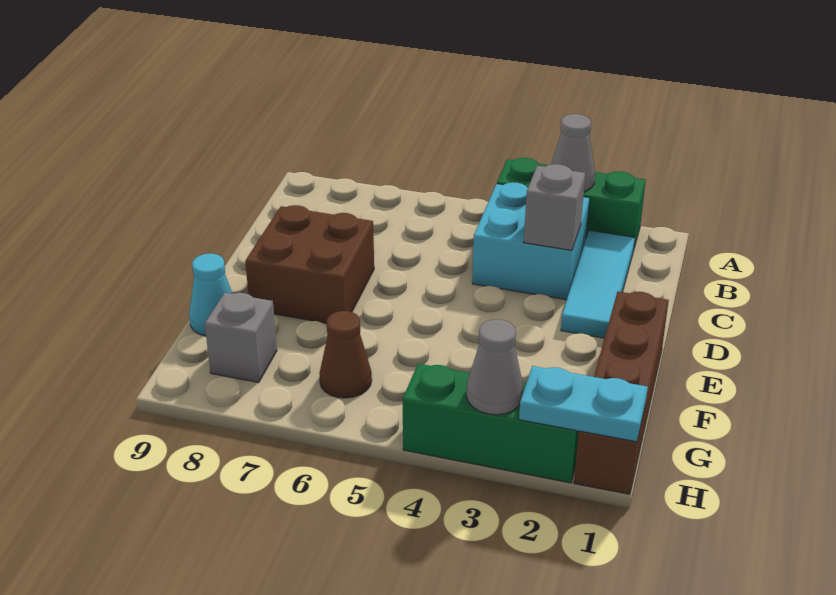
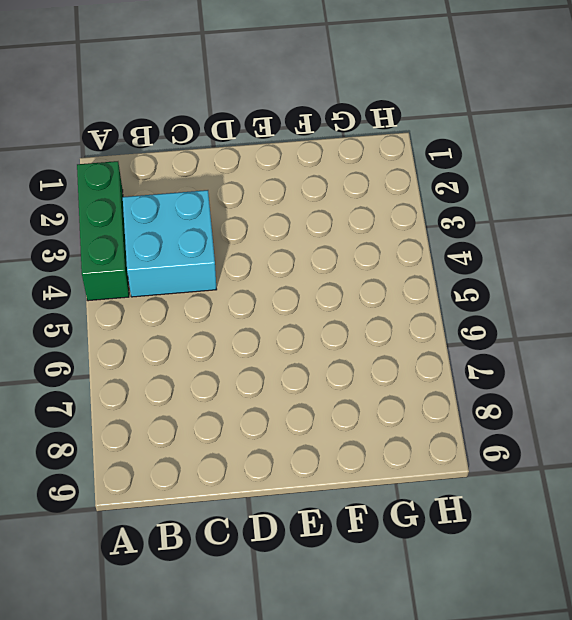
none -> cyan 1x3 tile [561,230,635,338]
none -> brown 2x2 brick [245,205,374,323]
none -> brown 1x4 brick [574,292,669,494]

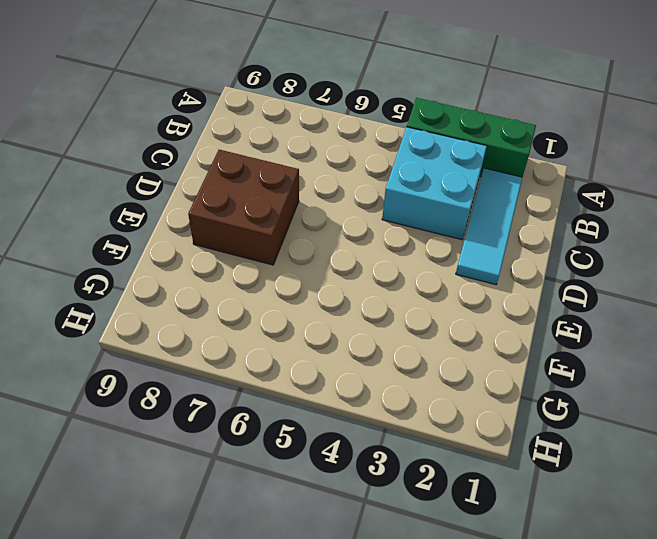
none -> brown 1x4 brick [574,292,669,494]
none -> cyan 1x1 cone [189,254,232,336]
none -> brown 1x1 cone [319,311,372,398]

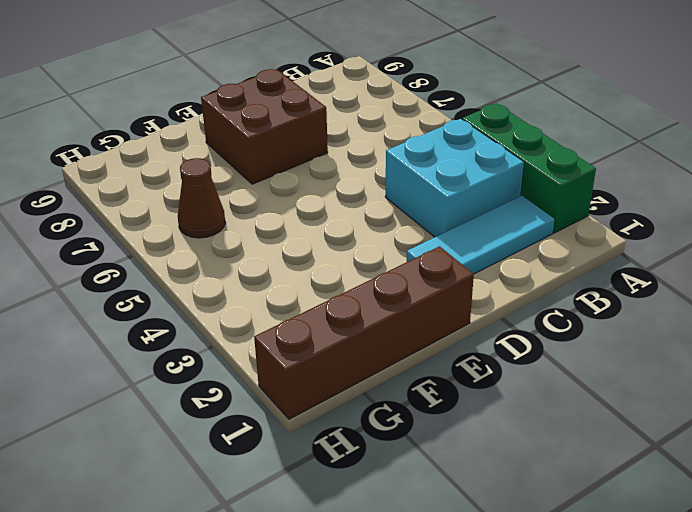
none -> cyan 1x1 cone [189,254,232,336]
none -> grey 1x1 brick [205,293,277,382]
none -> green 1x3 brick [403,364,579,483]

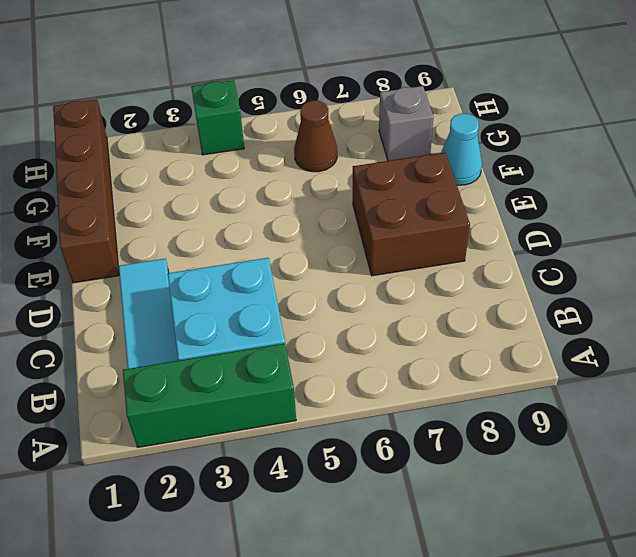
green 1x1 brick [191,80,244,155] -> green 1x3 brick [403,364,579,483]
none -> grey 1x1 cone [551,114,595,191]
none -> grey 1x1 brick [524,164,585,250]
none -> cyan 1x2 plate [519,366,648,442]

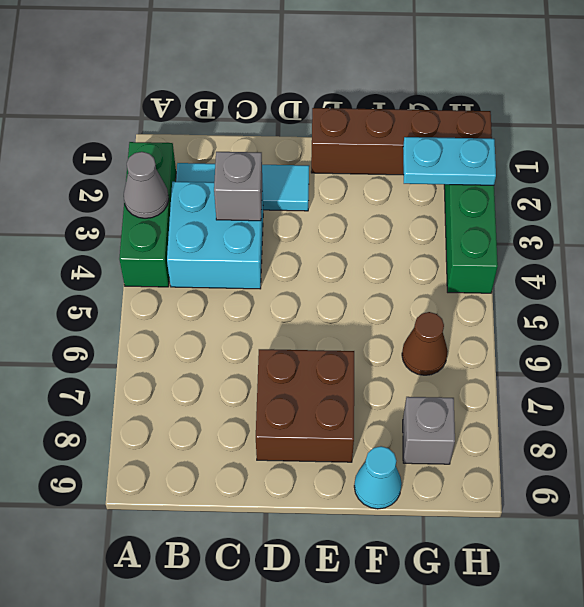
cyan 1x2 plate [403,137,496,185] -> cyan 1x2 plate turned to [519,366,648,442]
none -> grey 1x1 cone [466,319,523,415]

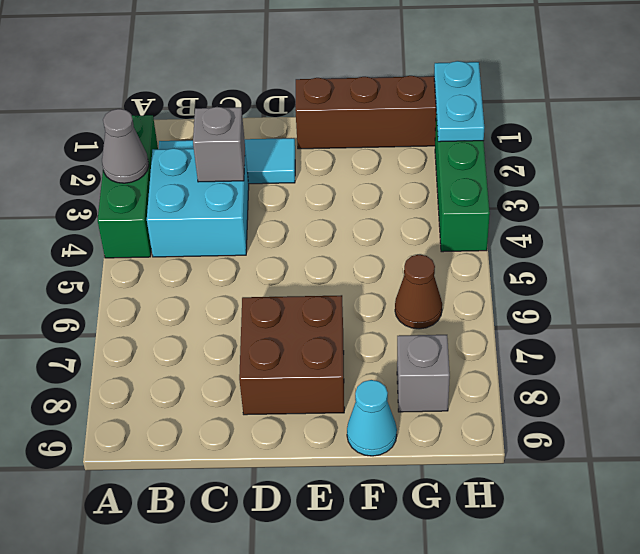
none -> grey 1x1 cone [466,319,523,415]

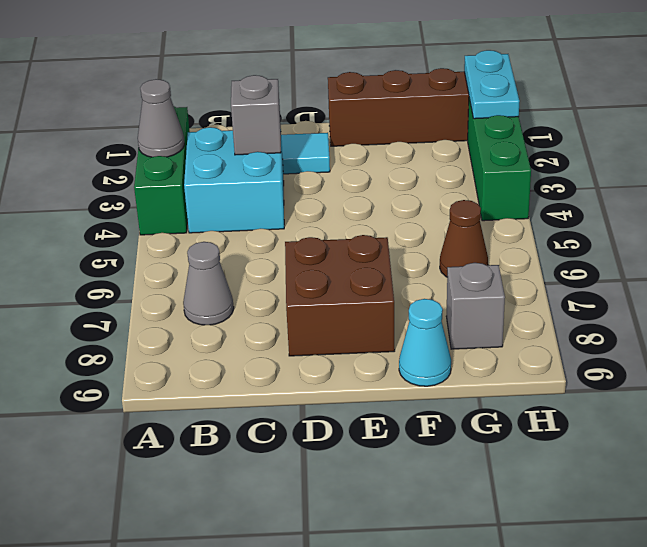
grey 1x1 cone [183,242,234,325] -> grey 1x1 cone moved to [466,319,523,415]

